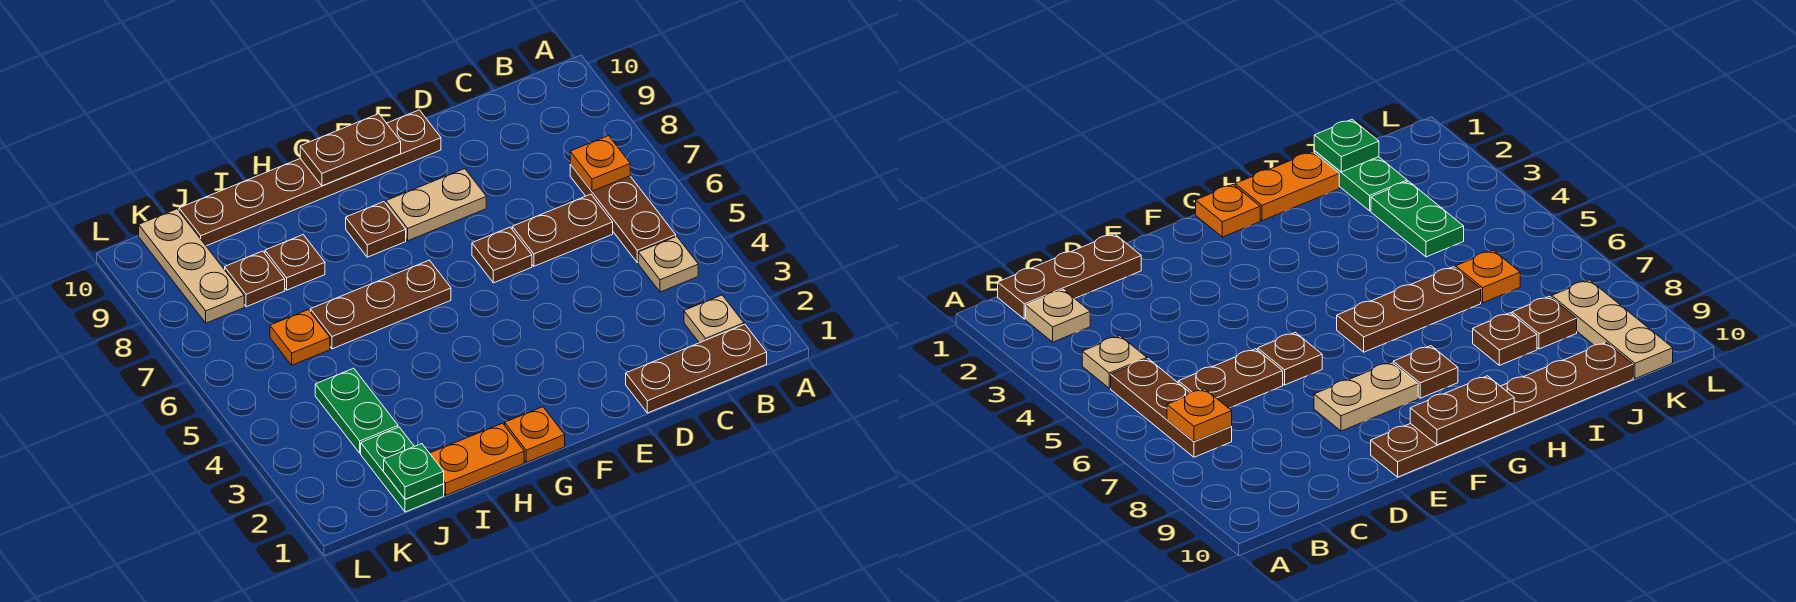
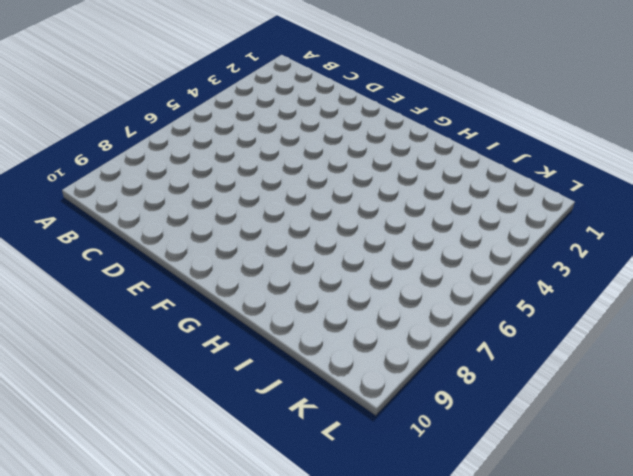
none -> brown 1x3 plate [626,324,767,413]
none -> tan 1x1 plate [684,295,744,343]
none -> tan 1x1 plate [638,236,698,292]

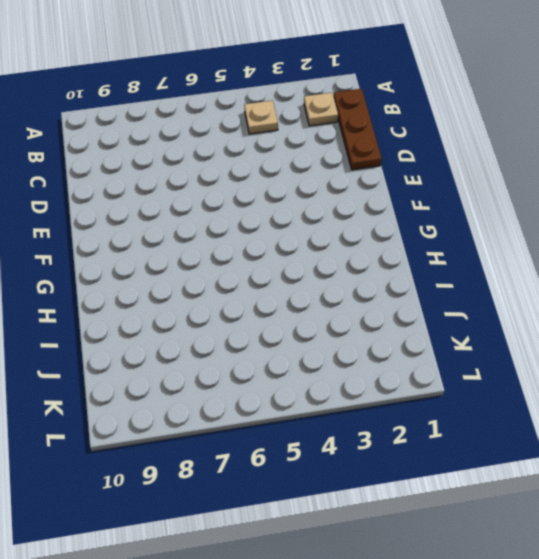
none -> brown 1x3 plate [570,164,676,263]
none -> brown 1x2 plate [512,194,613,266]
none -> brown 1x1 plate [472,227,532,283]

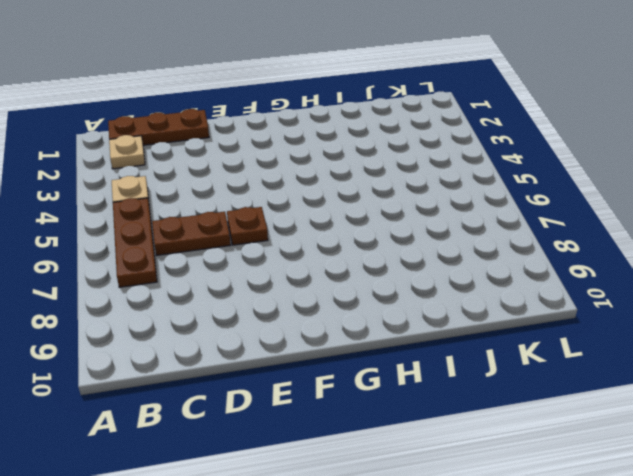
none -> tan 1x2 plate [386,169,486,241]
none -> brown 1x6 plate [179,110,441,246]
none -> orange 1x1 plate [505,407,565,462]

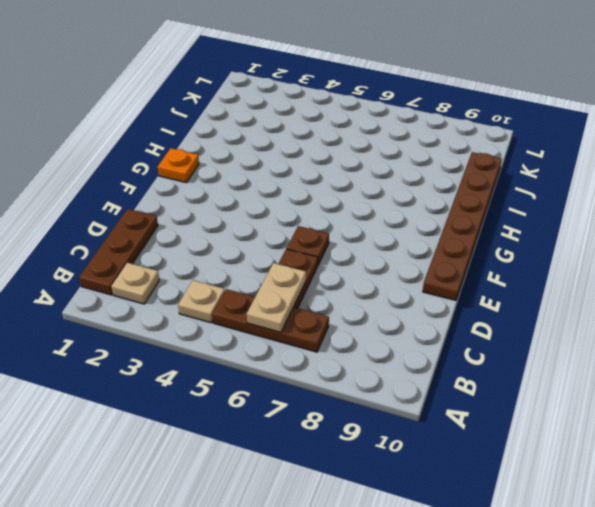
tan 1x2 plate [247,263,306,332] -> tan 1x2 plate moved to [386,169,486,241]
none -> brown 1x3 plate [310,260,451,349]
none -> brown 1x1 plate [346,202,406,257]
none -> orange 1x2 plate [430,423,524,495]

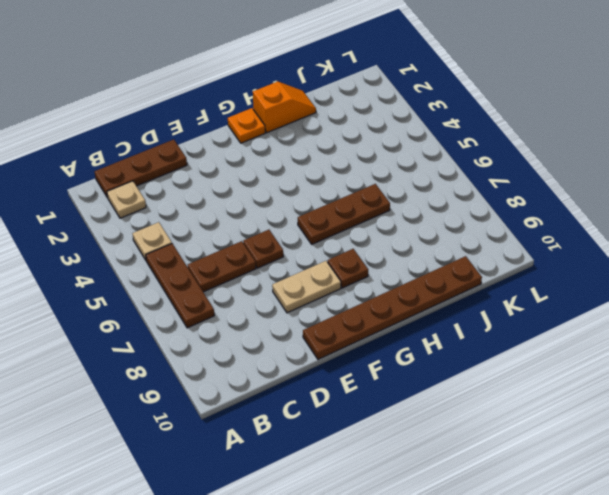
orange 1x2 slope [253,82,316,133] -> orange 1x2 plate [430,423,524,495]
none -> brown 1x1 plate [265,235,325,290]
none -> green 1x2 plate [361,427,444,512]
none -> green 1x2 plate [315,368,398,453]

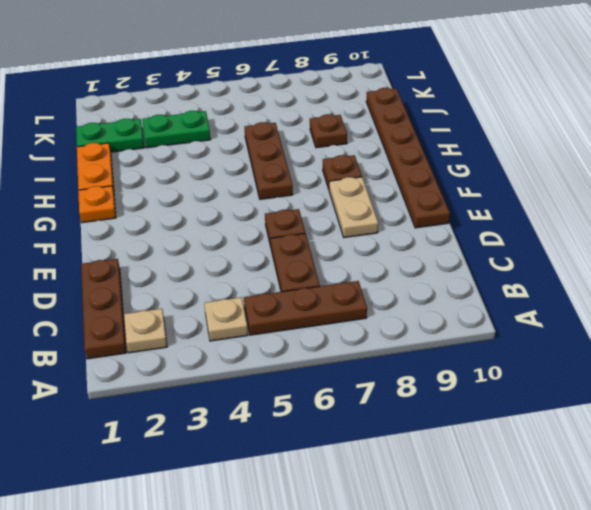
none -> orange 1x1 plate [270,310,330,365]
none -> brown 1x1 plate [225,251,285,307]
none -> tan 1x3 plate [139,209,244,323]

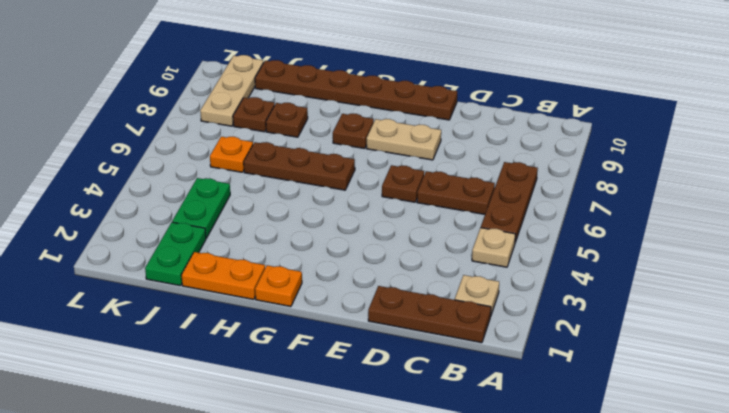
none -> orange 1x1 plate [570,136,630,191]
none -> brown 1x2 plate [300,114,401,186]
none -> green 1x1 plate [384,444,444,499]

